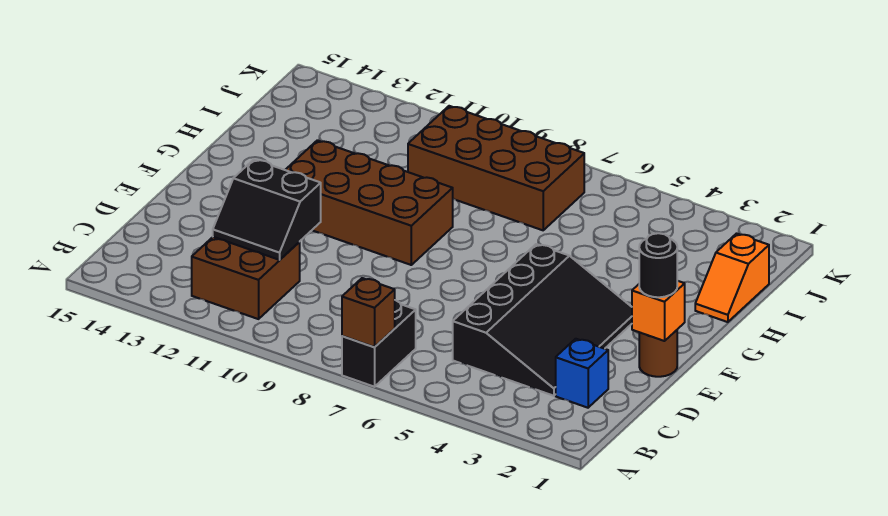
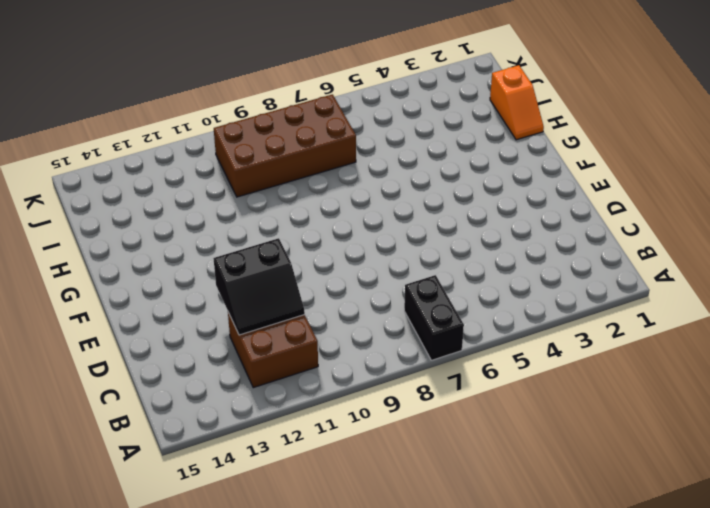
none -> blue 1x1 brick [556,339,608,408]
none -> black 3x4 slope [453,244,632,396]
none -> brown 1x1 round brick [639,330,677,377]

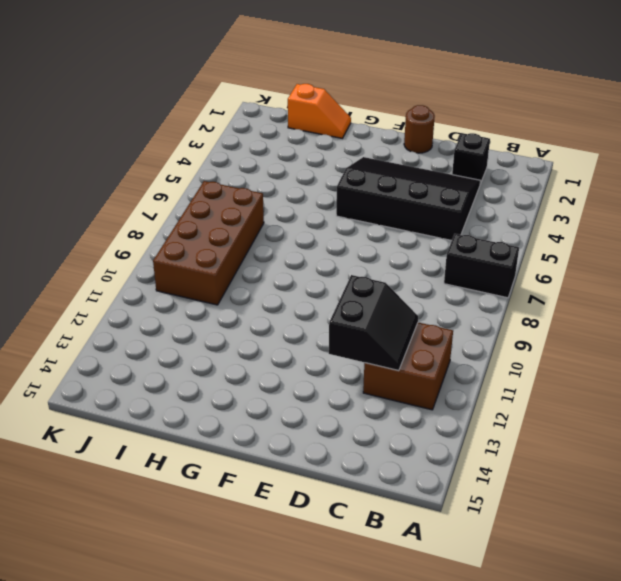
black 1x1 brick [452,133,490,184] -> blue 1x1 brick [556,339,608,408]
none -> brown 2x4 brick [286,140,453,265]
none -> brown 1x1 brick [342,278,395,347]
none -> orange 1x1 brick [632,281,685,341]

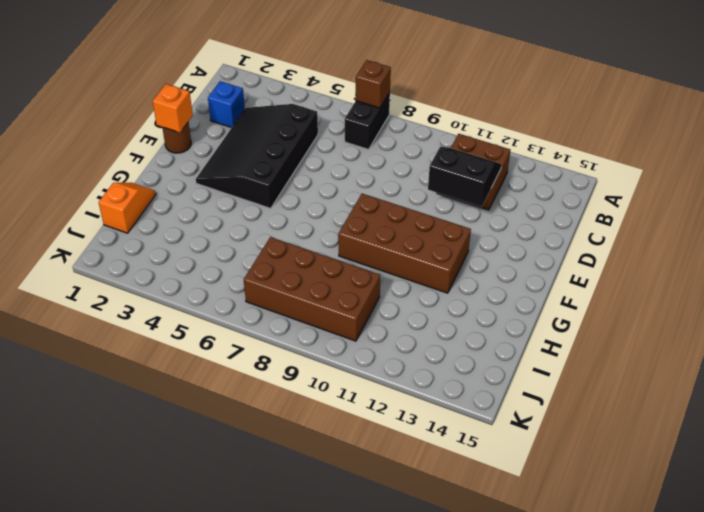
none -> black 1x1 round brick [639,233,677,297]

